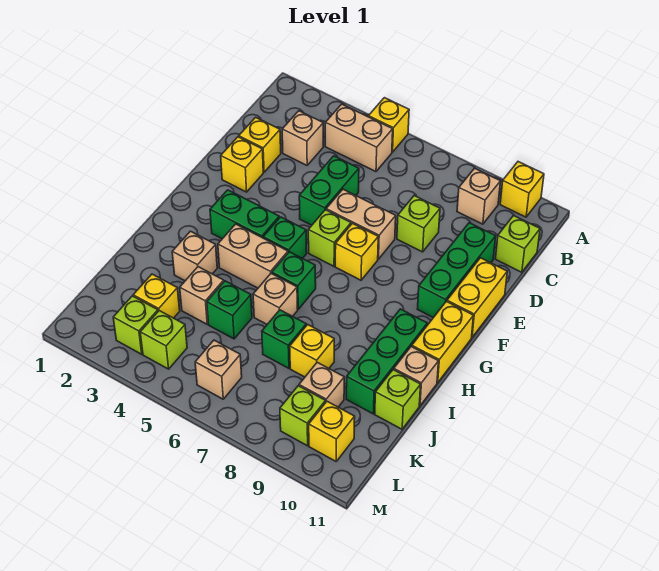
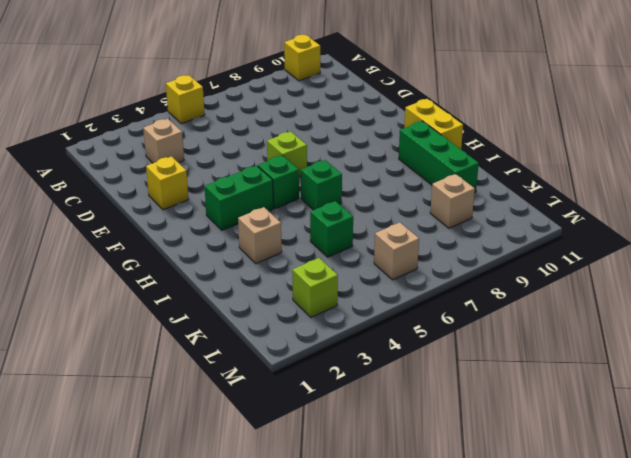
none -> tan 1x2 brick [325,104,393,172]
none -> tan 1x1 brick [457,168,500,224]
none -> lime 1x1 brick [495,215,540,272]
none -> yellow 1x1 brick [239,117,281,172]

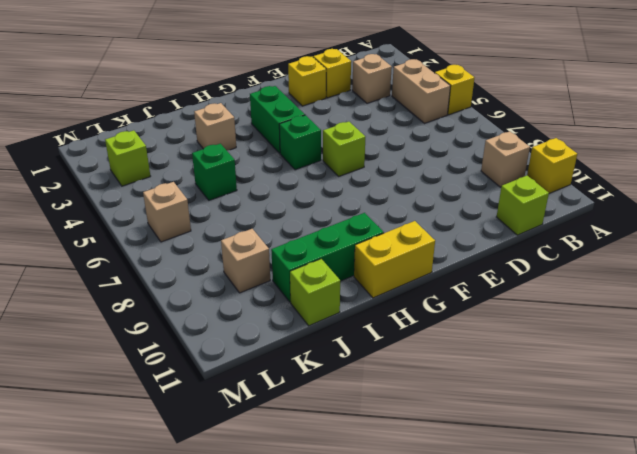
none -> green 1x2 brick [299,156,359,225]
none -> lime 1x1 brick [397,196,440,252]
none -> green 1x3 brick [418,223,496,318]
none -> tan 1x2 brick [326,189,396,259]

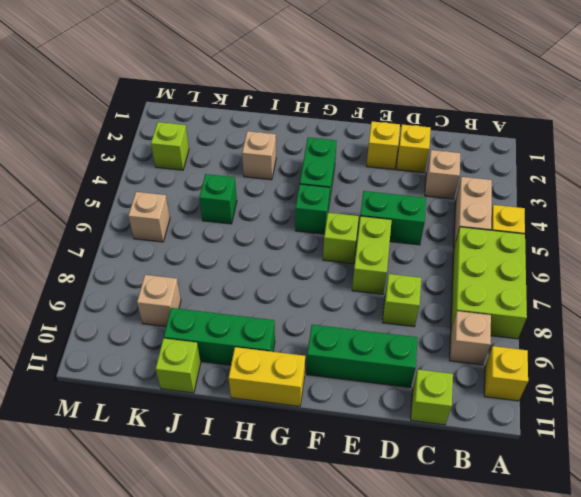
lime 2x3 brick [451,227,527,339] -> none
lime 1x2 brick [352,216,392,294] -> tan 1x2 brick [326,189,396,259]
none -> yellow 1x2 brick [447,258,507,337]
none -> yellow 1x1 brick [335,223,378,280]
none -> tan 1x2 brick [218,224,288,288]
none -> green 1x1 brick [272,252,316,309]

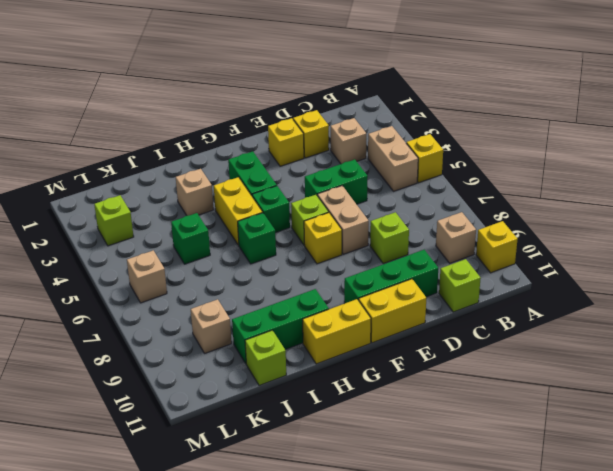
yellow 1x2 brick [214,177,263,245] -> tan 1x2 brick [218,224,288,288]
none -> tan 1x1 brick [253,274,298,324]
none -> tan 1x1 brick [394,347,439,406]
none -> tan 1x1 brick [180,267,224,324]
none -> green 1x1 brick [262,310,306,368]

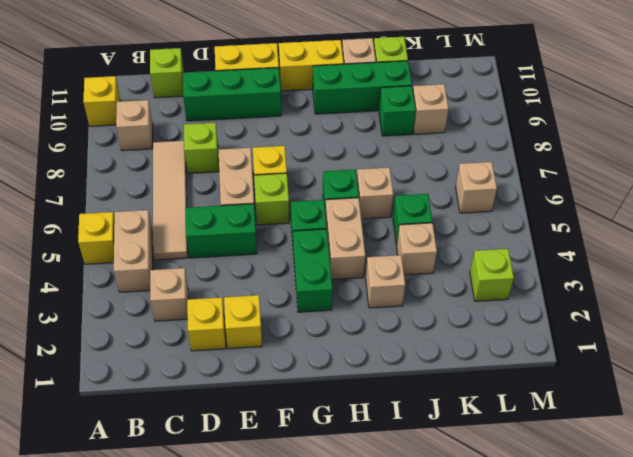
tan 1x4 tile [153,141,188,260] -> none
green 1x1 brick [379,86,416,136] -> green 1x1 brick moved to [262,310,306,368]
none -> yellow 1x1 brick [290,325,334,377]
none -> yellow 1x1 brick [133,274,180,318]
none -> lime 1x1 brick [140,311,187,369]
none -> lime 1x1 brick [280,386,326,446]

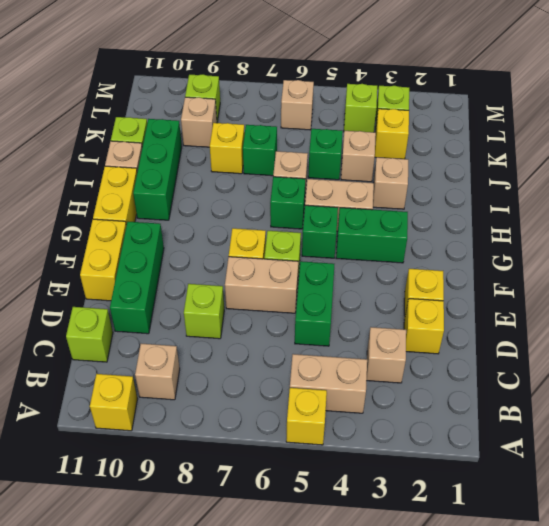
none -> yellow 1x1 brick [309,401,355,461]

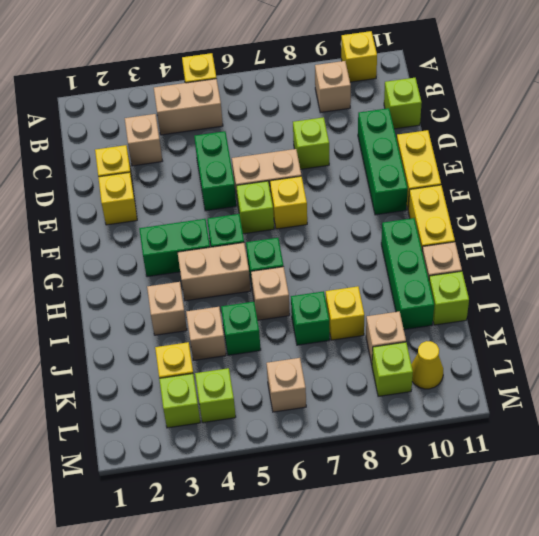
yellow 1x1 cone [411,341,443,389] -> yellow 1x1 brick [309,401,355,461]

